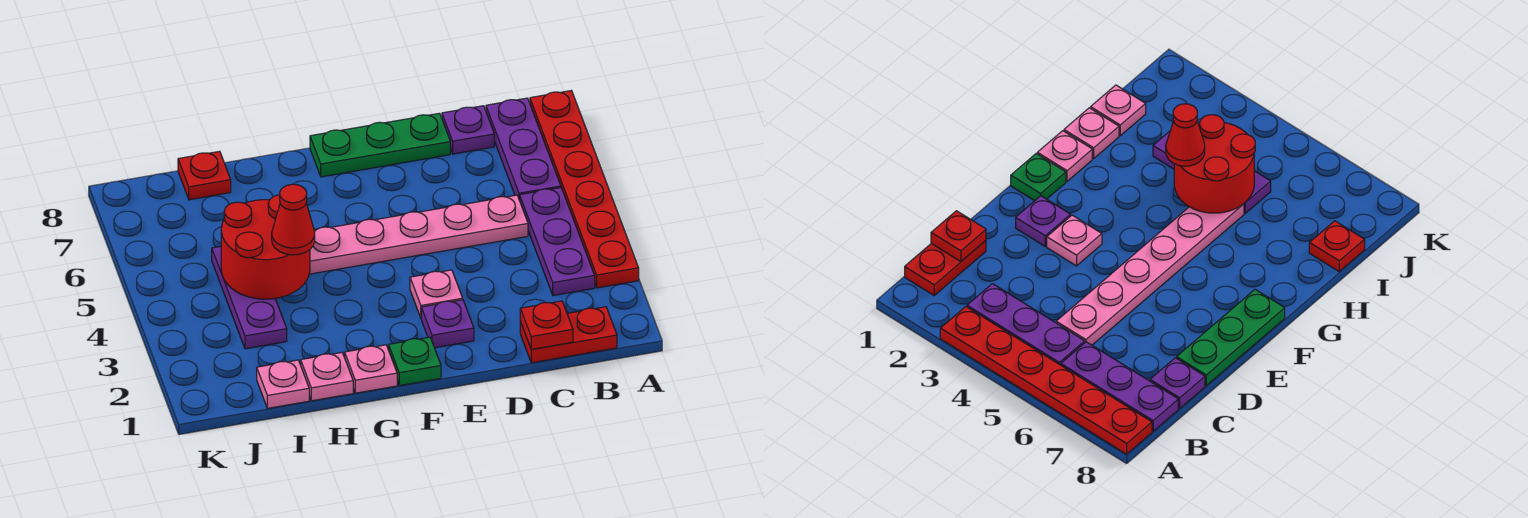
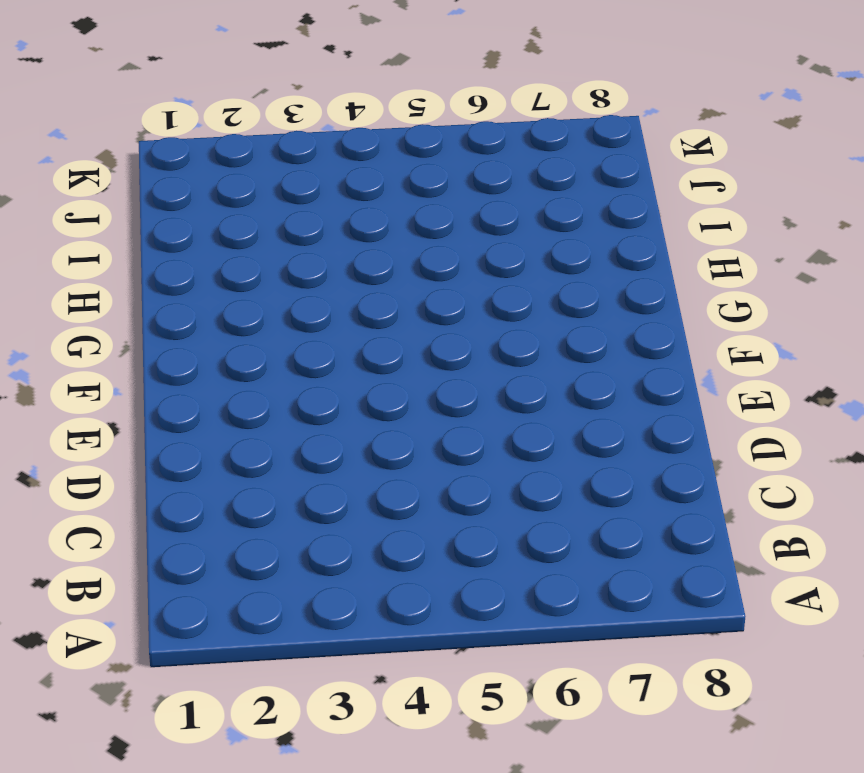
none -> red 1x6 plate [530,91,639,288]
none -> red 1x2 plate [520,307,617,363]
none -> purple 1x3 plate [520,188,595,296]

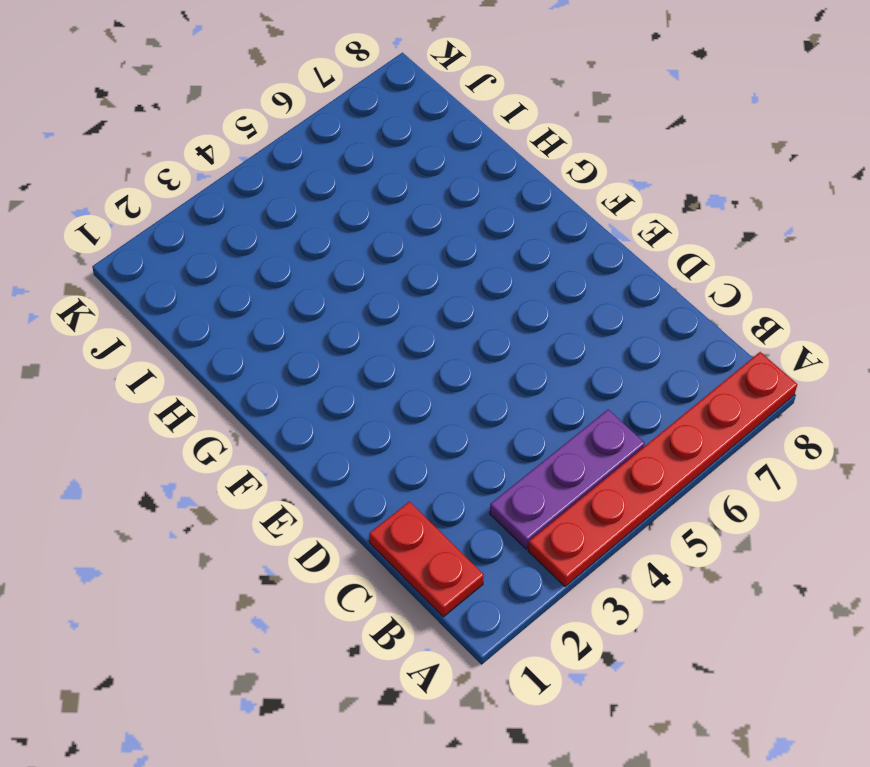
none -> purple 1x3 plate [486,98,561,200]
none -> pink 1x6 plate [309,195,528,274]
none -> purple 1x1 plate [442,106,494,154]

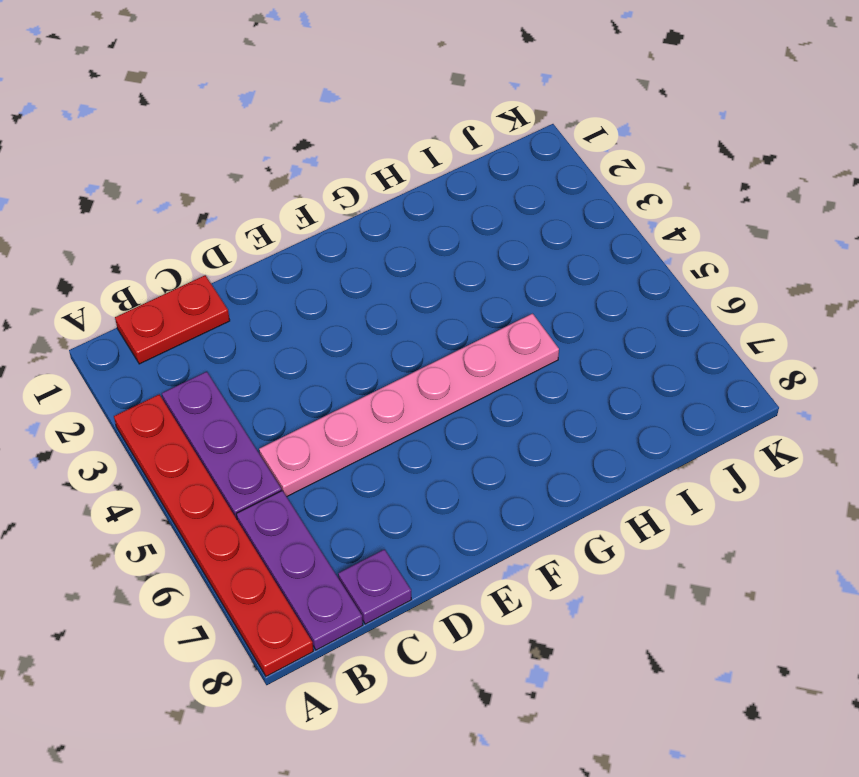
none -> green 1x3 plate [310,113,450,177]
none -> purple 1x1 plate [421,300,474,348]
none -> pink 1x1 plate [410,270,463,317]

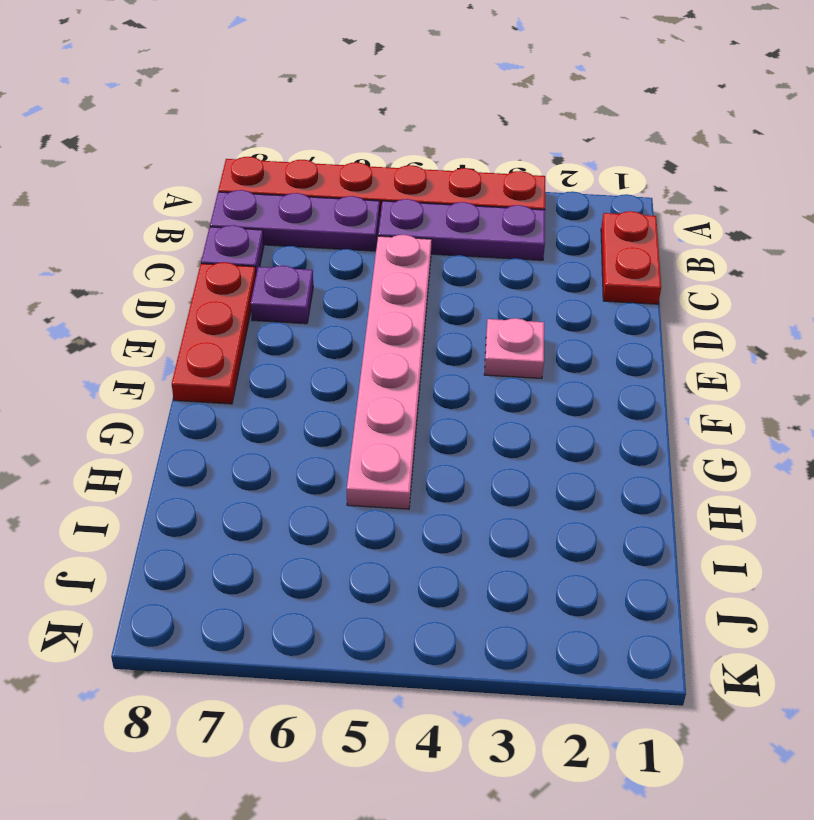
purple 1x1 plate [251,266,313,324] -> purple 1x1 plate moved to [421,300,474,348]
red 1x3 plate [172,262,256,404] -> green 1x3 plate [310,113,450,177]
none -> green 1x1 plate [389,337,441,386]
none -> pink 1x1 plate [345,345,397,393]
none -> pink 1x1 plate [301,353,353,401]

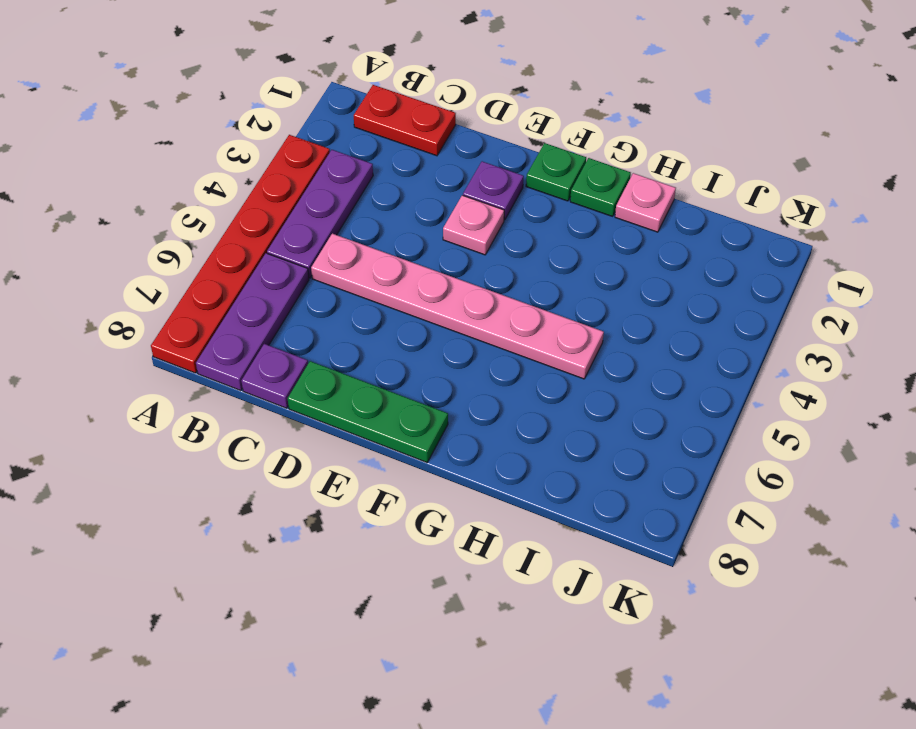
green 1x1 plate [570,158,631,216] -> pink 1x1 plate [345,345,397,393]
none -> pink 1x1 plate [257,360,309,408]
none -> purple 1x3 plate [212,246,287,349]
none -> red 1x1 plate [178,151,231,200]

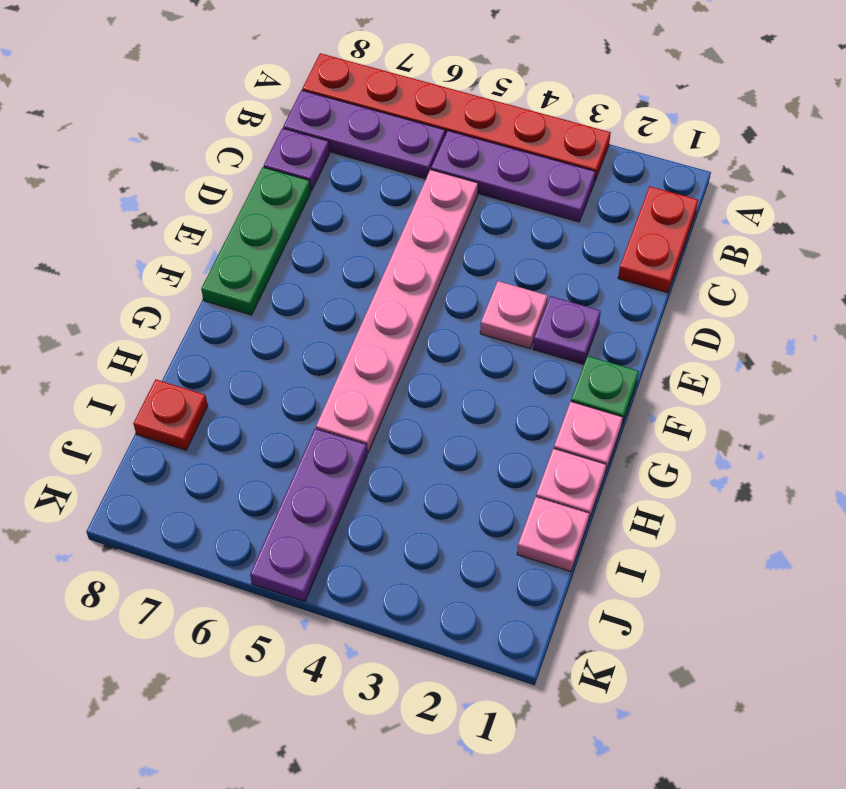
purple 1x3 plate [250,429,367,601] -> purple 1x3 plate turned to [212,246,287,349]
none -> red 1x1 plate [520,301,573,349]
none -> red 2x2 round brick [221,195,310,299]
none -> red 1x1 cone [272,184,315,255]

